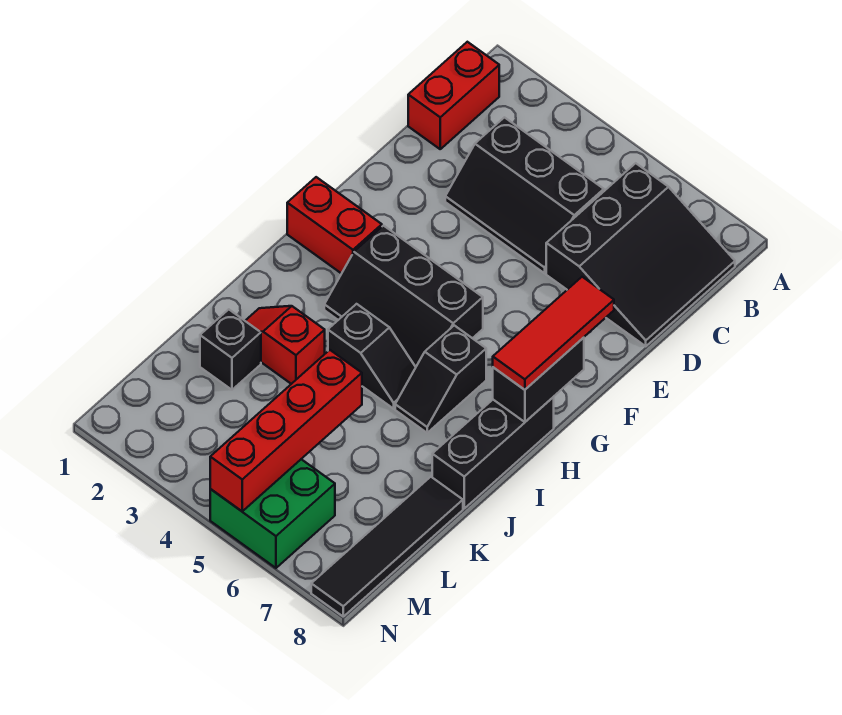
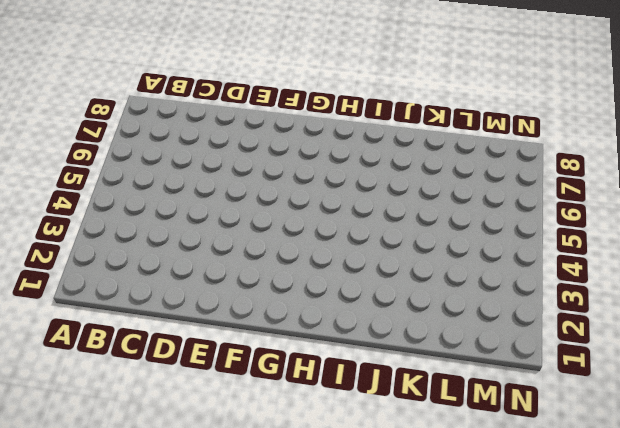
none -> red 1x2 brick [408,42,499,149]
none -> black 3x3 slope [546,163,735,346]
none -> black 2x3 slope [445,117,604,273]

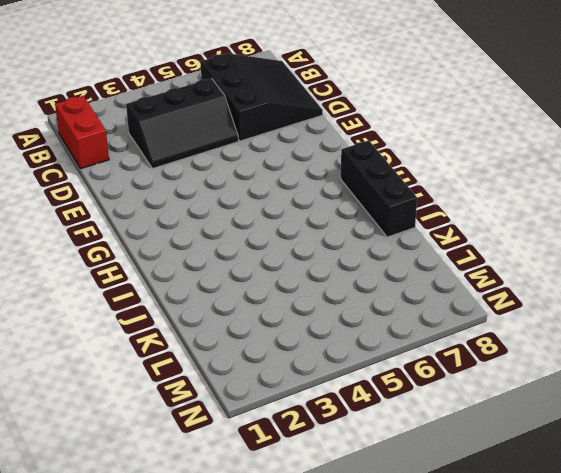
none -> red 1x2 brick [287,177,382,274]
none -> black 2x3 slope [324,226,483,367]
none -> black 1x2 slope [395,325,486,433]

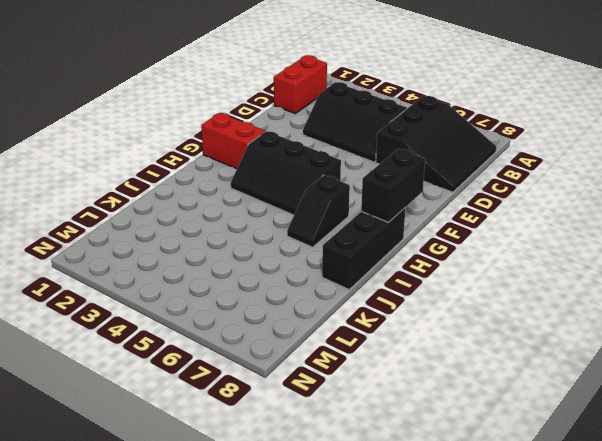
none -> black 1x2 slope [328,304,416,409]
none -> red 1x2 slope [245,306,325,384]
none -> black 1x1 brick [200,309,261,390]

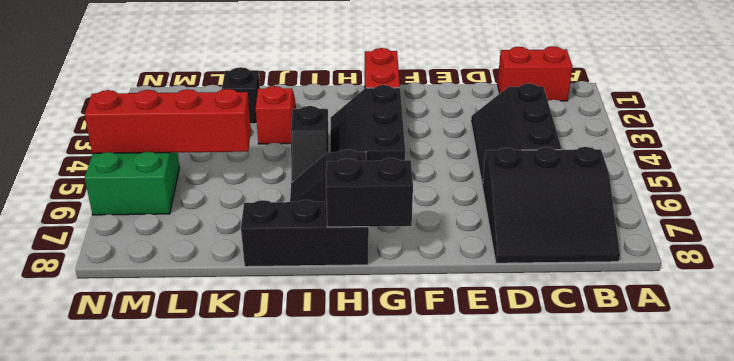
none -> black 1x4 tile [311,477,463,616]
none -> red 1x3 tile [493,277,614,390]

